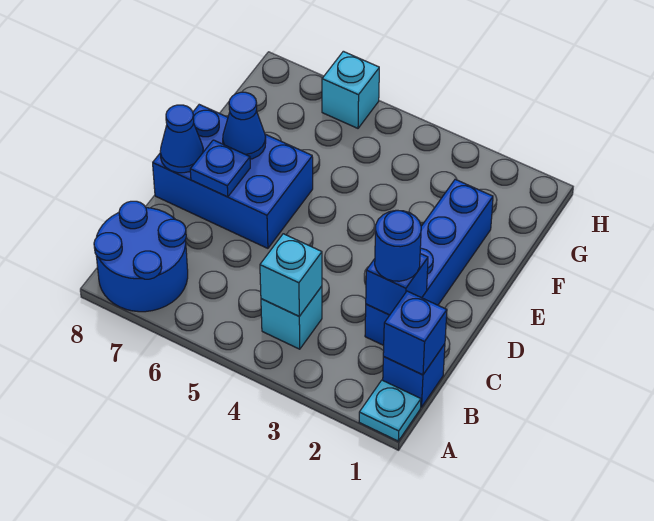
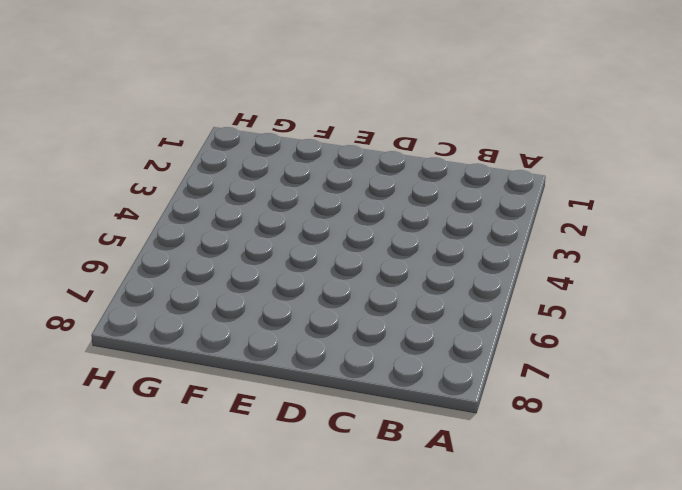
none -> cyan 1x1 plate [359,380,421,441]
none -> blue 2x2 round brick [94,201,188,312]
none -> blue 1x1 brick [383,344,445,407]

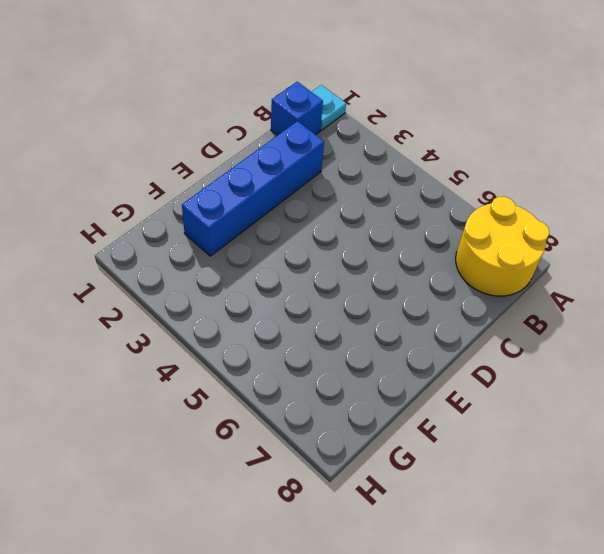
yellow 2x2 round brick [456,197,549,296] -> blue 2x2 round brick [94,201,188,312]
none -> cyan 1x1 brick [261,286,322,349]
none -> blue 2x3 brick [153,105,313,248]
none -> cyan 1x1 brick [322,51,379,128]

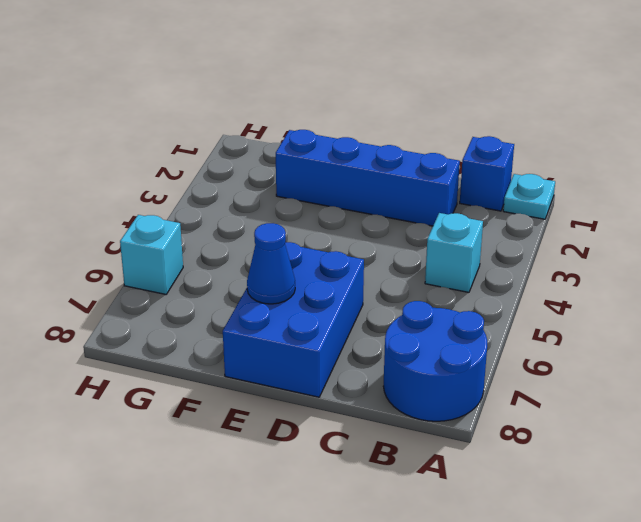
none -> blue 1x1 brick [383,291,447,375]
none -> cyan 1x1 brick [260,234,322,316]
none -> blue 1x1 brick [366,254,428,315]

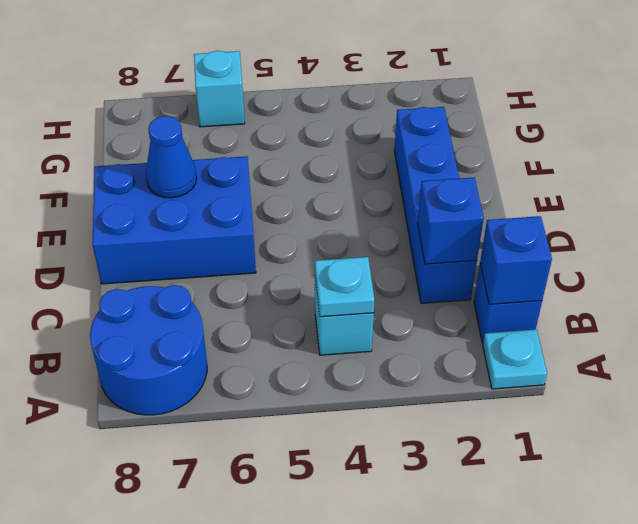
cyan 1x1 plate [315,257,375,317] -> cyan 1x1 brick [260,234,322,316]
none -> blue 1x1 plate [190,140,250,197]
none -> blue 1x1 cone [160,105,204,173]
none -> blue 1x1 round brick [375,210,421,281]

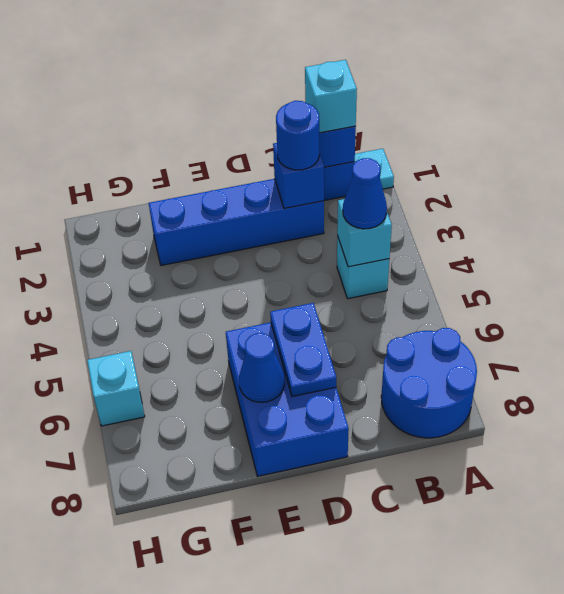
cyan 1x1 brick [305,60,357,133] -> none
blue 1x1 cone [343,158,387,229] -> blue 1x1 cone moved to [160,105,204,173]
blue 1x2 plate [270,303,336,397] -> blue 1x1 plate [190,140,250,197]

